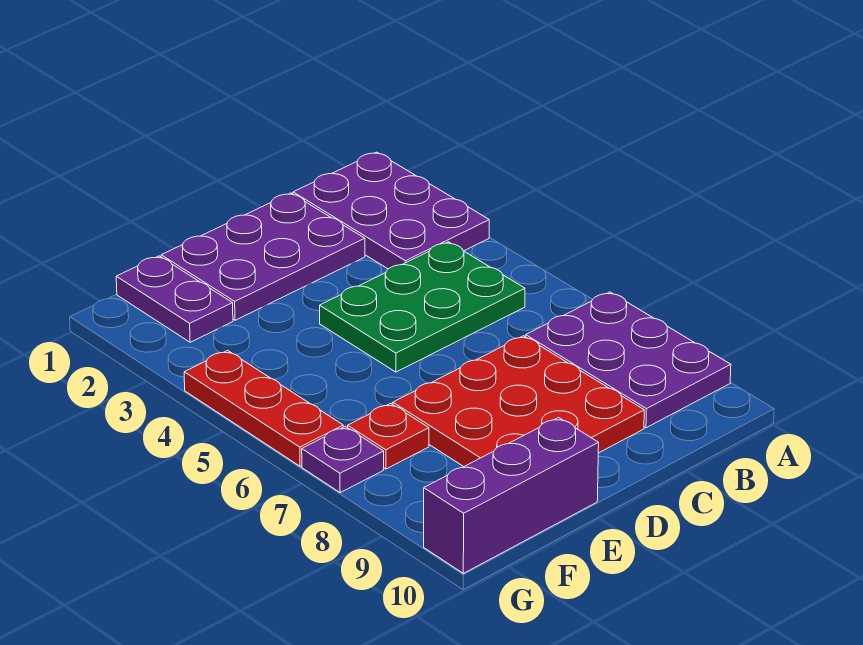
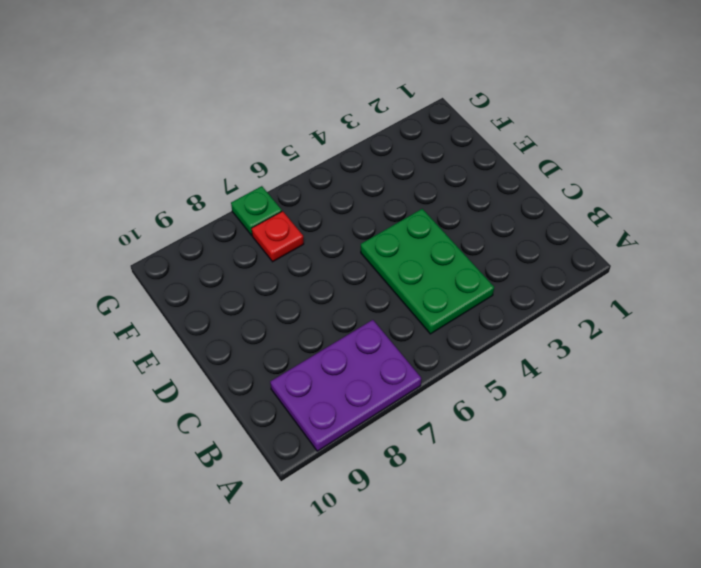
green 1x1 plate [231,186,282,235] -> purple 1x1 plate [302,426,384,492]
none -> purple 2x3 plate [293,152,489,269]
none -> purple 2x3 plate [161,193,365,320]

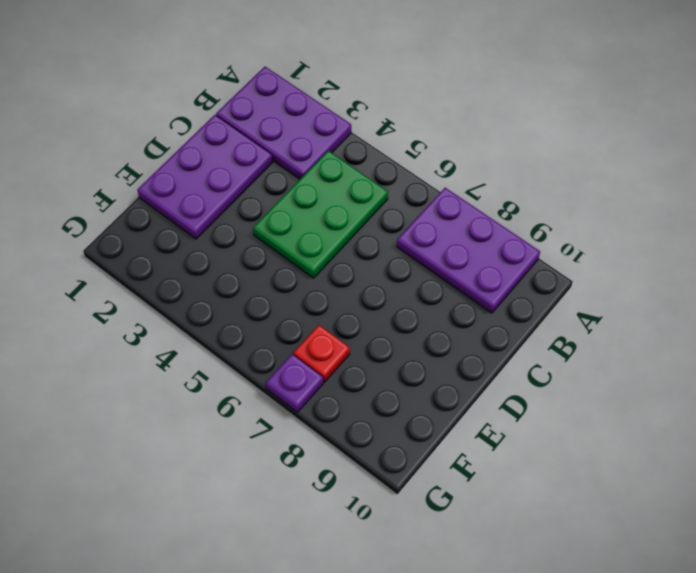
none -> red 3x3 plate [393,336,644,467]
none -> purple 1x3 brick [424,418,599,573]

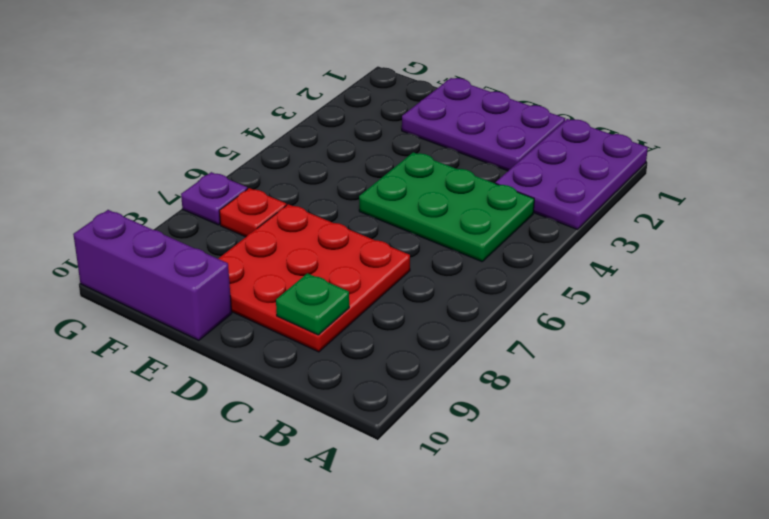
green 1x1 plate [276,273,349,335] -> none
none -> purple 2x3 plate [526,292,731,428]
none -> purple 1x2 plate [116,256,233,342]

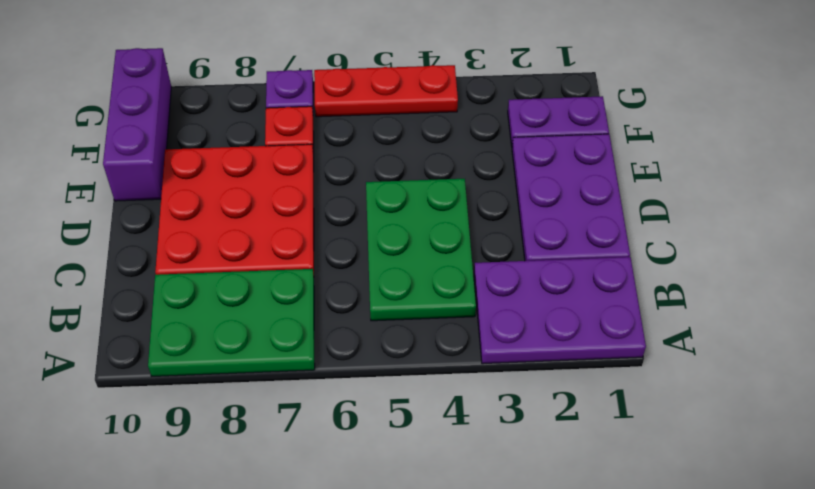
green 2x3 plate [148,269,315,376] -> purple 2x3 plate [526,292,731,428]

